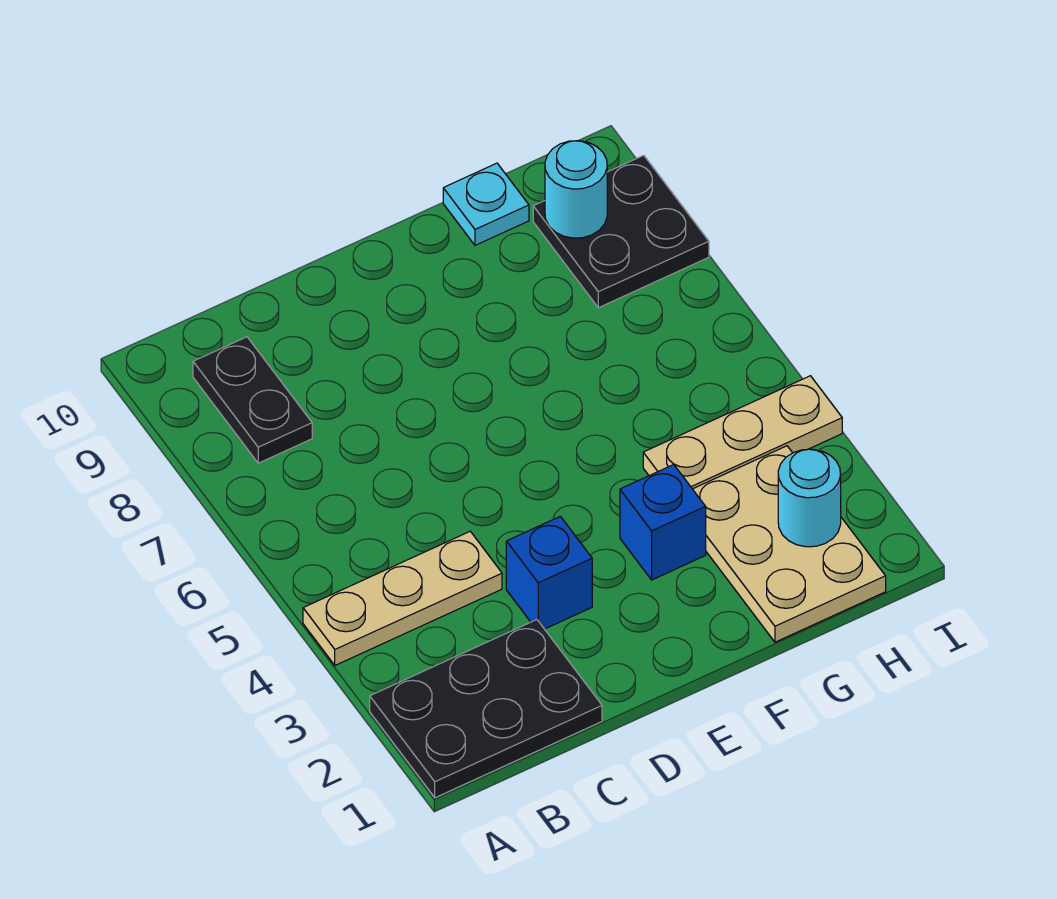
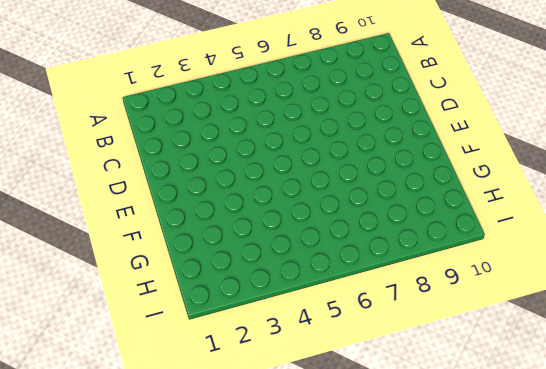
none -> black 2x3 plate [370,620,602,798]
none -> tan 1x3 plate [303,531,502,665]

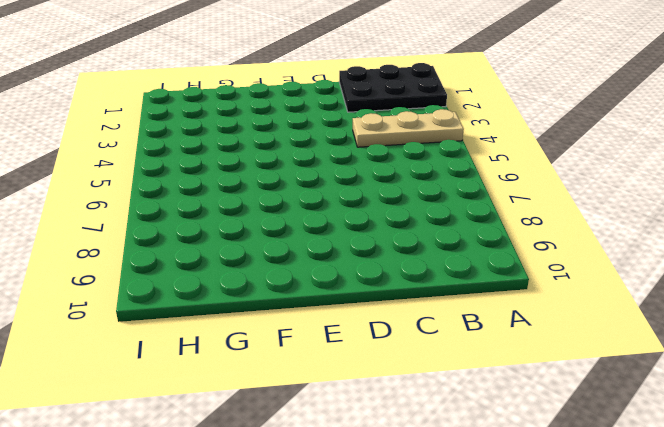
none -> black 1x2 plate [193,337,312,463]
none -> blue 1x1 brick [506,516,592,629]

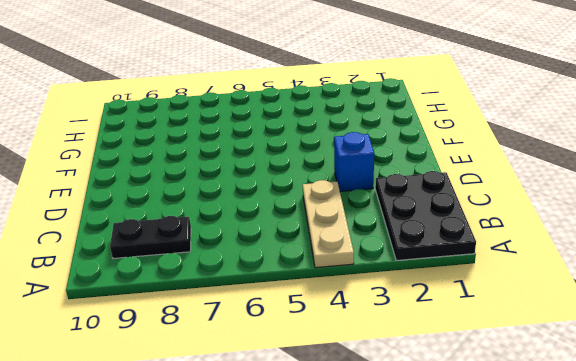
none -> blue 1x1 brick [620,465,706,580]
none -> tan 2x3 plate [693,446,886,642]

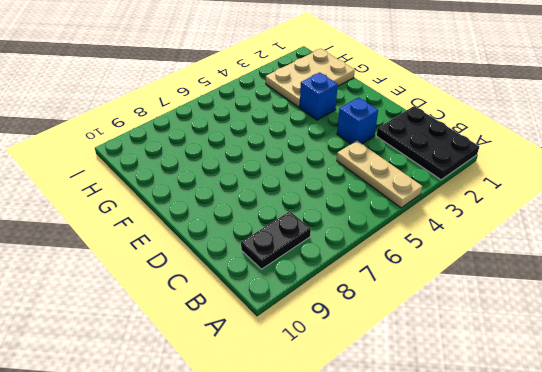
none -> tan 1x3 plate [643,376,842,489]
none -> cyan 1x1 plate [443,163,529,245]

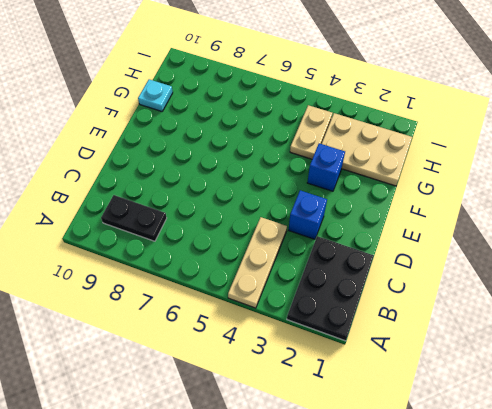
tan 1x2 plate [290,105,332,159] -> tan 1x3 plate [643,376,842,489]
none -> black 2x2 plate [533,155,709,308]
none -> cyan 1x1 round brick [778,449,841,547]

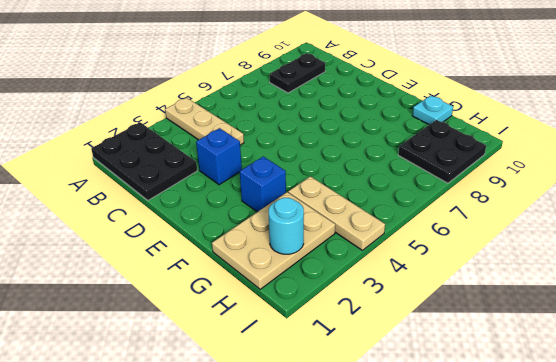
none -> cyan 1x1 round brick [545,141,607,238]

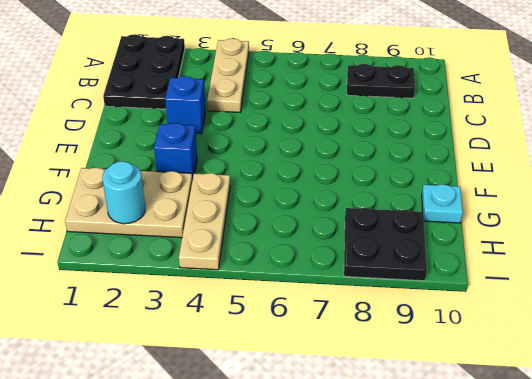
none -> cyan 1x1 round brick [545,141,607,238]

